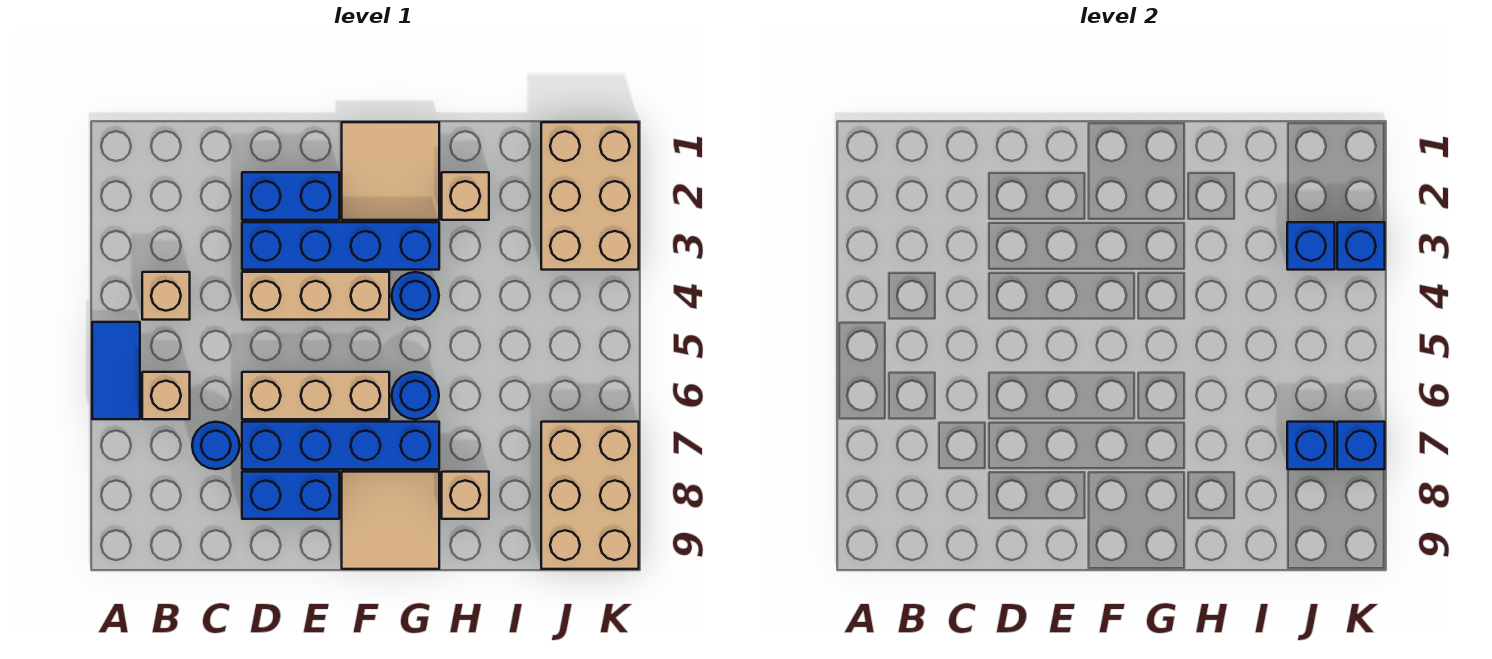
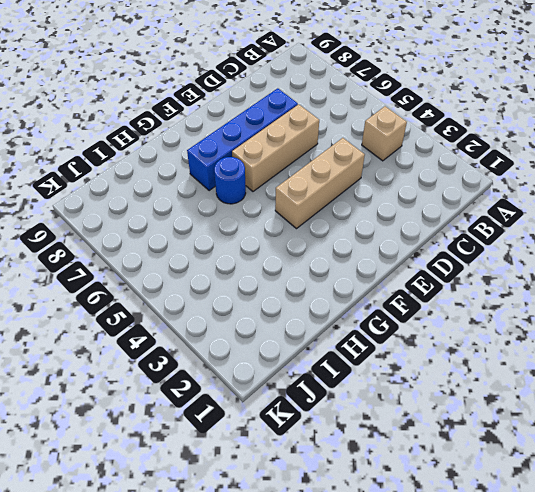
none -> blue 1x2 tile [92,322,140,419]
none -> tan 1x1 brick [142,372,190,419]
none -> blue 1x1 round brick [192,422,240,469]

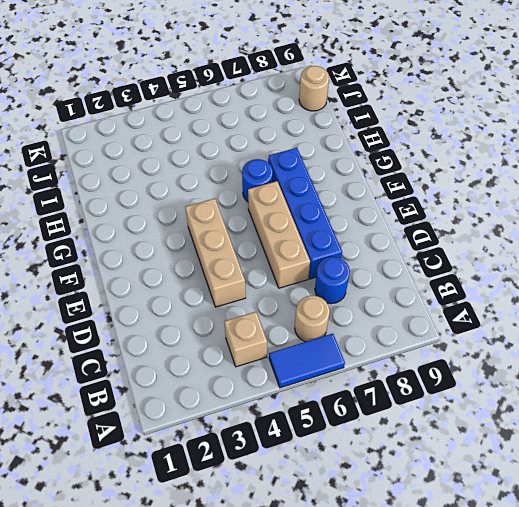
tan 1x1 round brick [295,296,330,342] -> tan 1x1 brick [142,372,190,419]
tan 1x1 round brick [299,66,329,111] -> tan 2x3 brick [541,422,639,569]
none -> blue 1x2 brick [242,172,339,220]
none -> blue 1x4 brick [242,222,439,270]
none -> blue 1x2 brick [242,472,339,519]

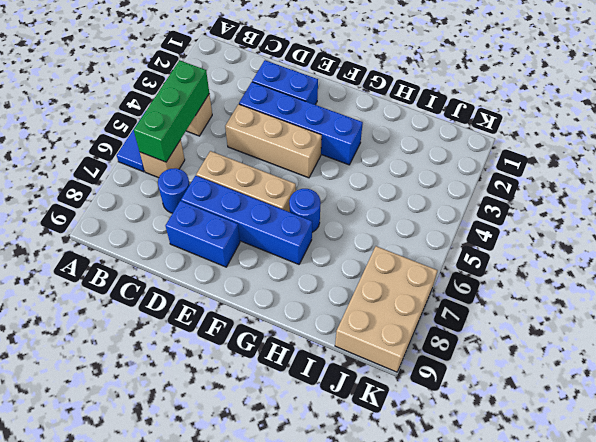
green 1x3 brick [134,60,209,162] -> none
none -> tan 2x2 tile [342,122,439,220]
none -> tan 2x2 tile [342,472,439,569]
none -> blue 1x1 round brick [392,272,439,320]

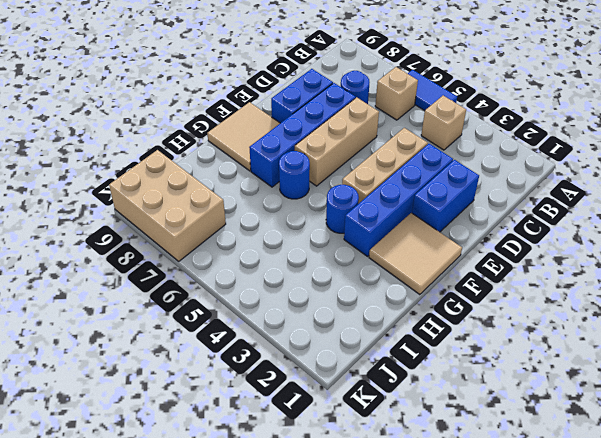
none -> tan 1x1 brick [442,172,489,220]
none -> tan 1x1 brick [442,472,489,519]
none -> tan 2x3 brick [541,122,639,270]

